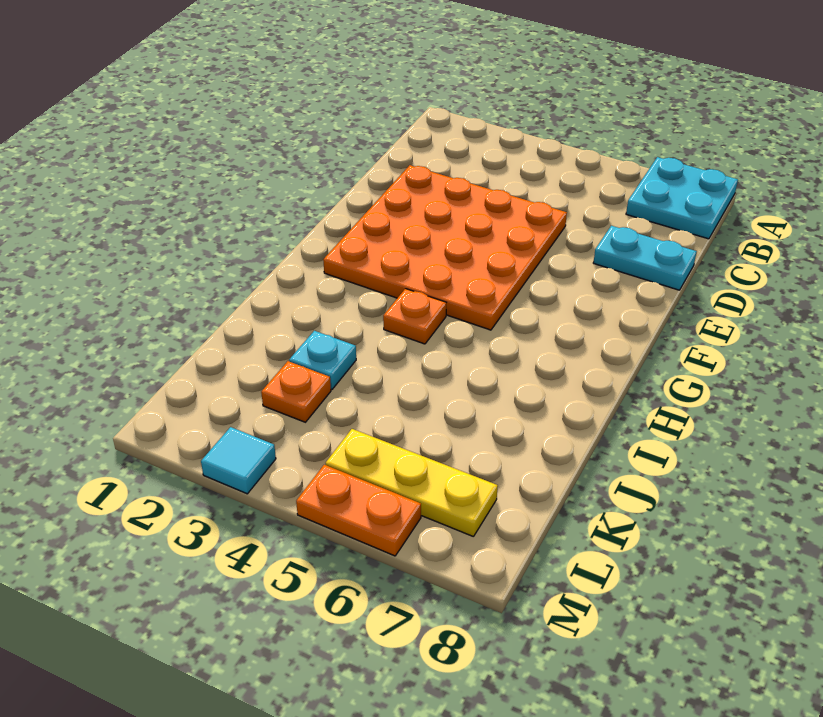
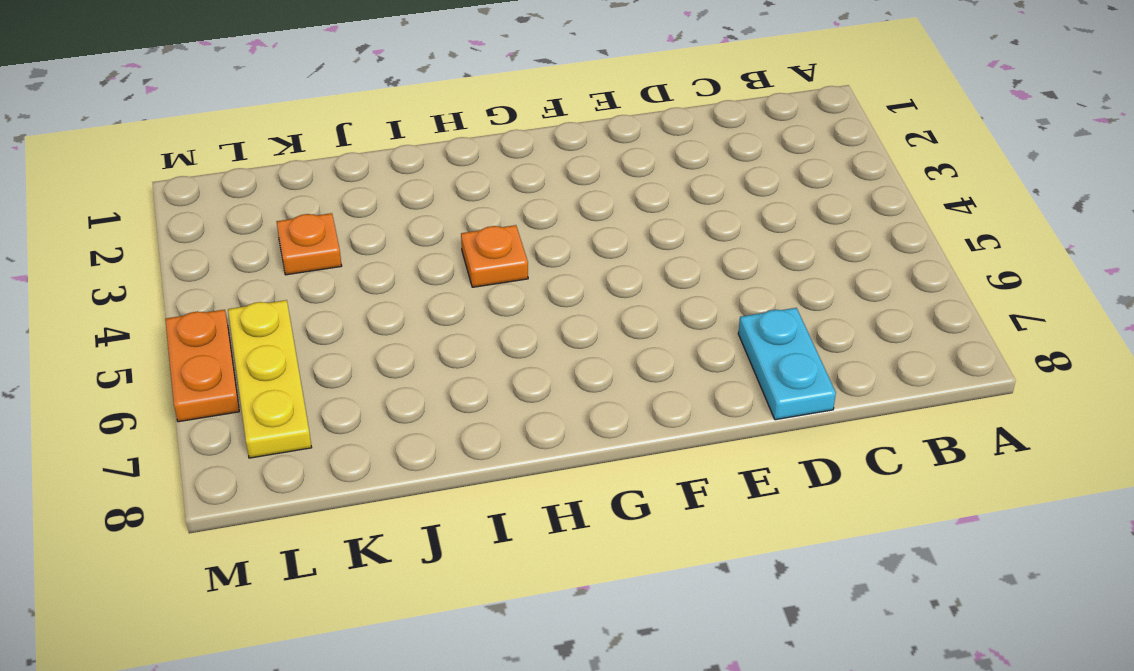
none -> cyan 2x2 plate [626,157,738,239]
none -> orange 4x4 plate [323,165,567,330]

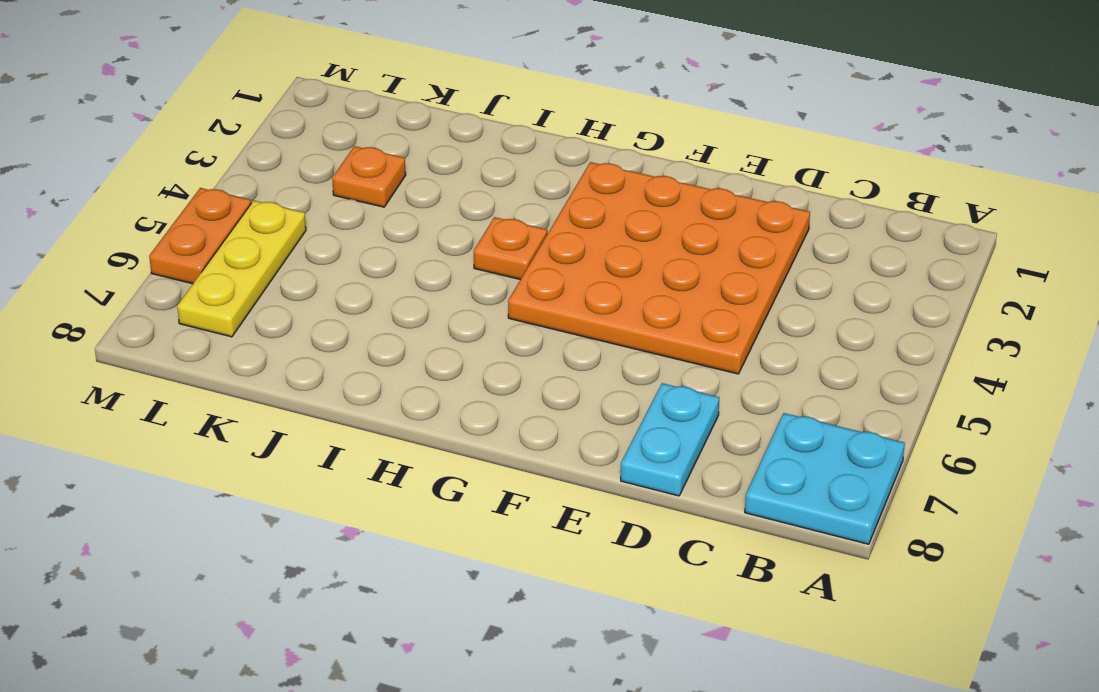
none -> cyan 1x1 plate [289,331,356,389]
none -> cyan 1x1 tile [201,427,276,494]

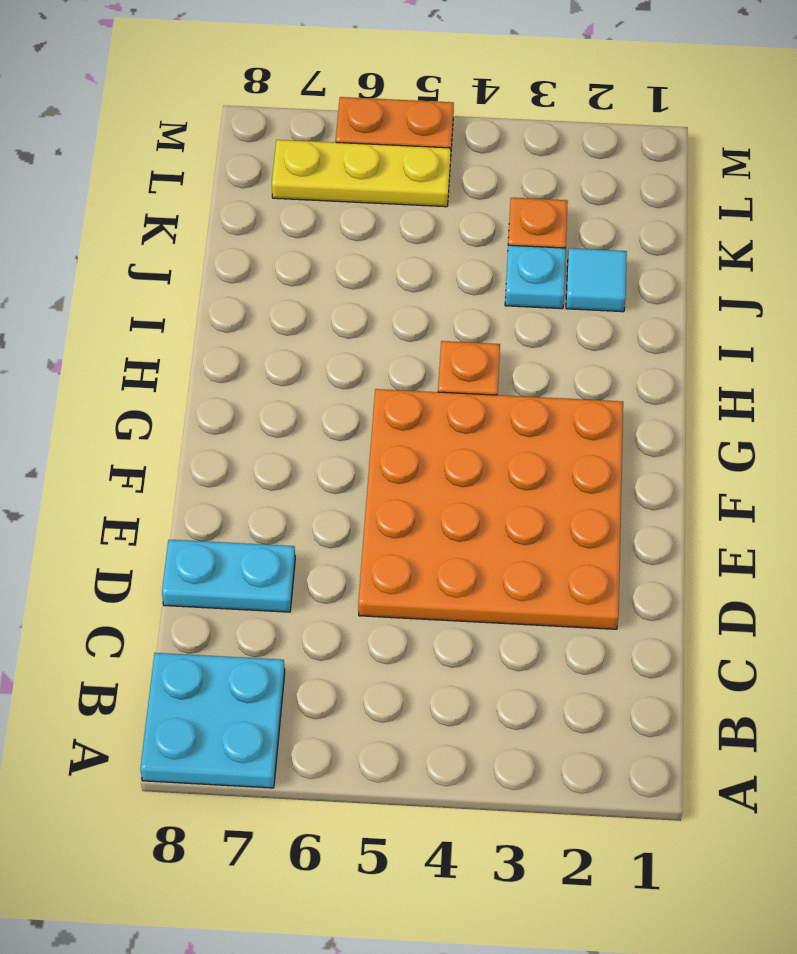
cyan 1x1 tile [566,248,627,312] -> cyan 1x1 tile moved to [201,427,276,494]

